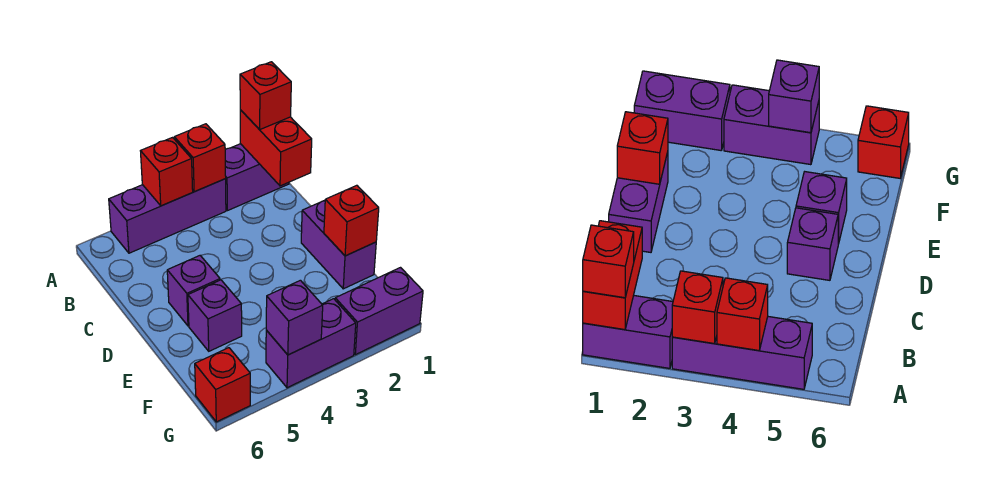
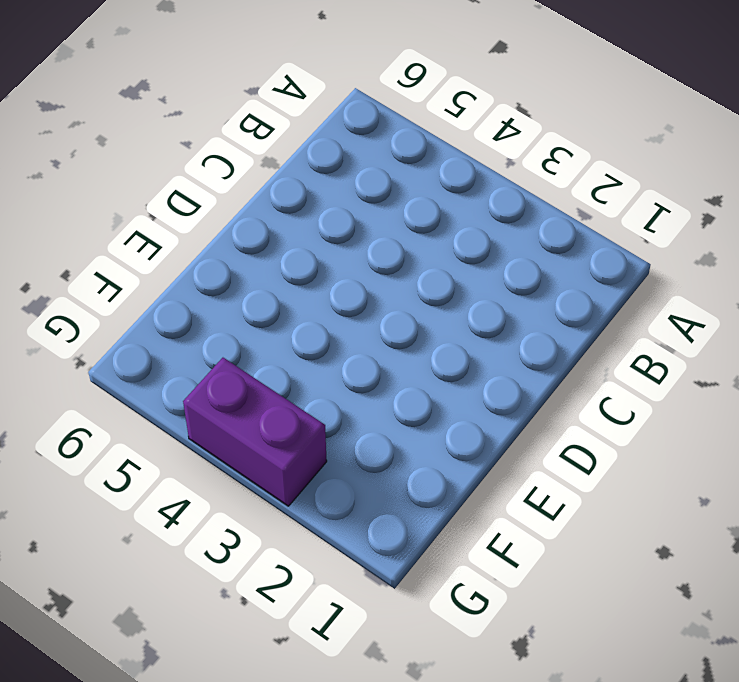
none -> purple 1x2 brick [225,144,289,211]
none -> purple 1x3 brick [109,179,226,253]
none -> purple 1x2 brick [301,200,376,289]

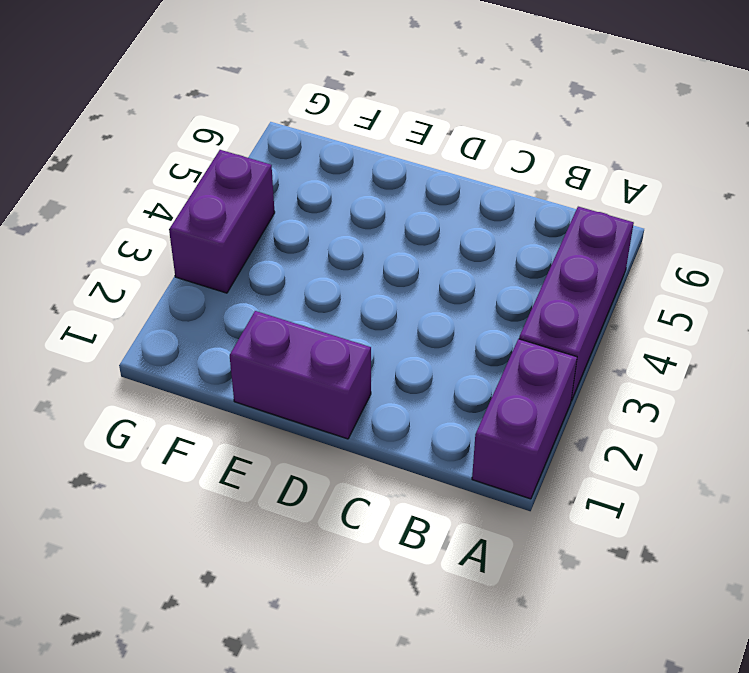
none -> purple 1x1 brick [167,256,220,326]
none -> purple 1x1 brick [188,280,242,351]
none -> purple 1x2 brick [335,268,423,355]

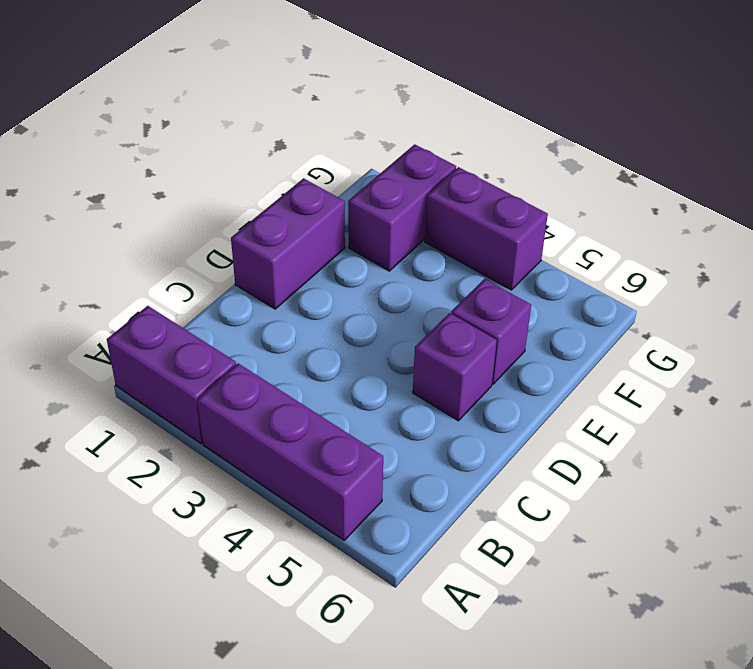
purple 1x2 brick [348,144,456,271] -> purple 1x2 brick turned to [335,268,423,355]
none -> red 1x1 brick [195,348,250,422]
none -> red 1x2 brick [240,110,312,186]
none -> red 1x1 brick [174,124,226,192]

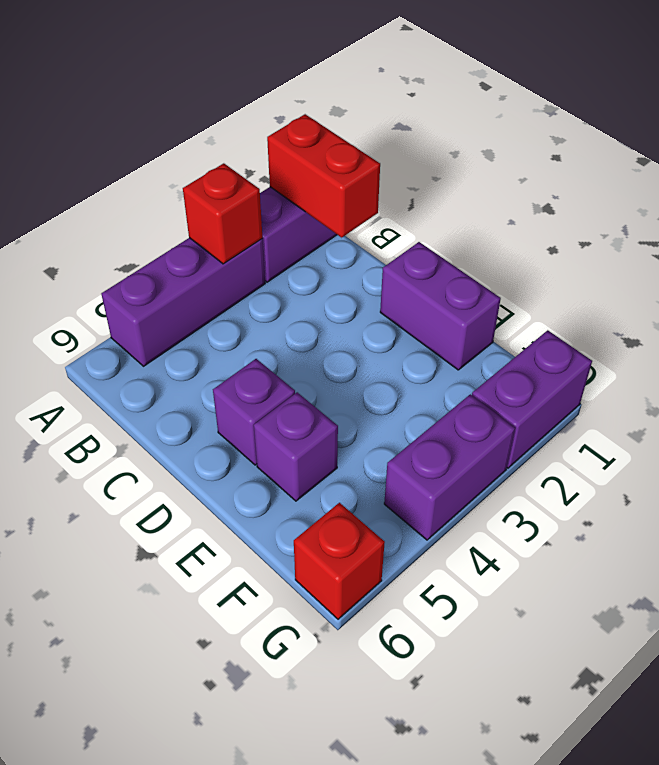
none -> red 1x1 brick [141,138,193,206]
none -> red 1x1 brick [324,185,379,256]
none -> purple 1x1 brick [266,280,323,355]

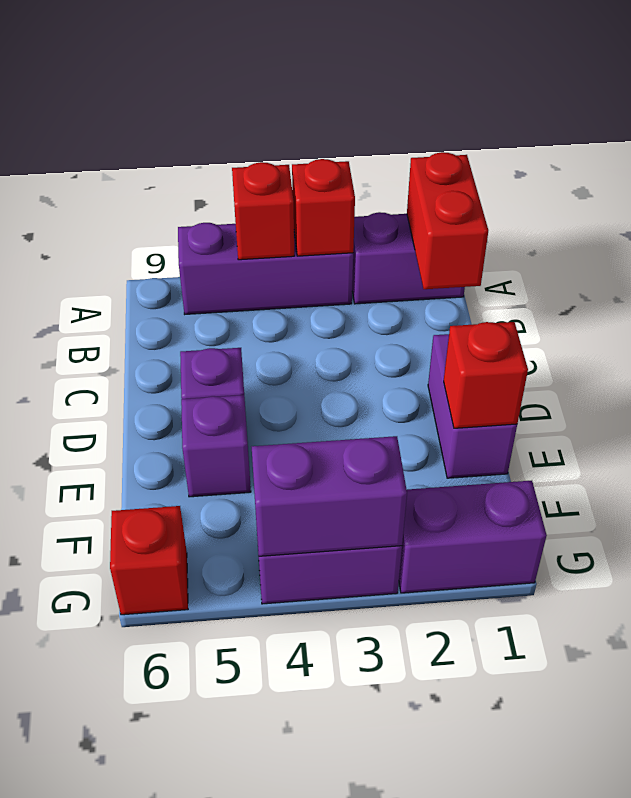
purple 1x2 brick [252,436,407,556] -> purple 1x1 brick [266,280,323,355]
none -> red 1x1 brick [240,62,291,130]

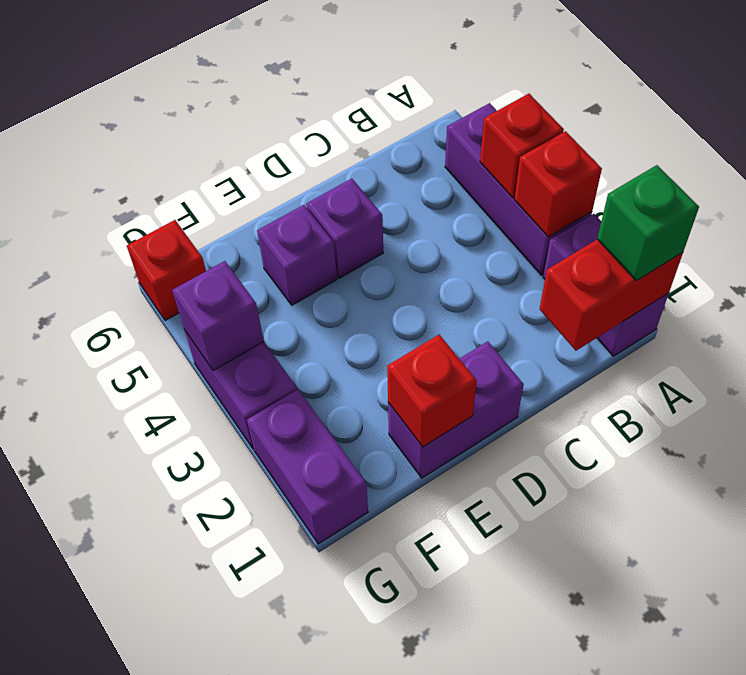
green 1x1 brick [597,165,699,281] -> red 1x1 brick [240,62,291,130]

